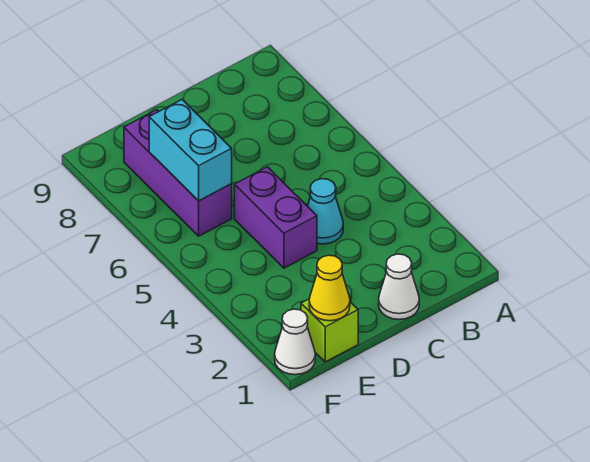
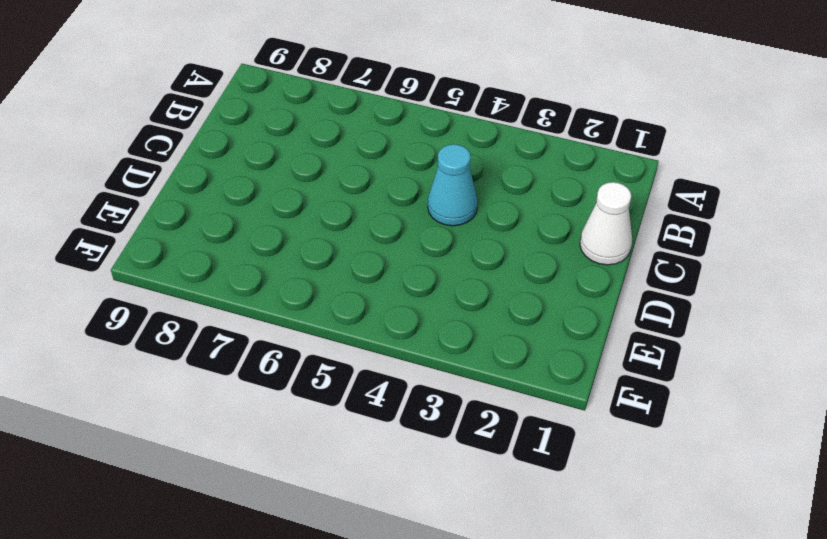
none -> purple 1x2 brick [234,167,317,268]
none -> lime 1x1 brick [301,299,358,362]

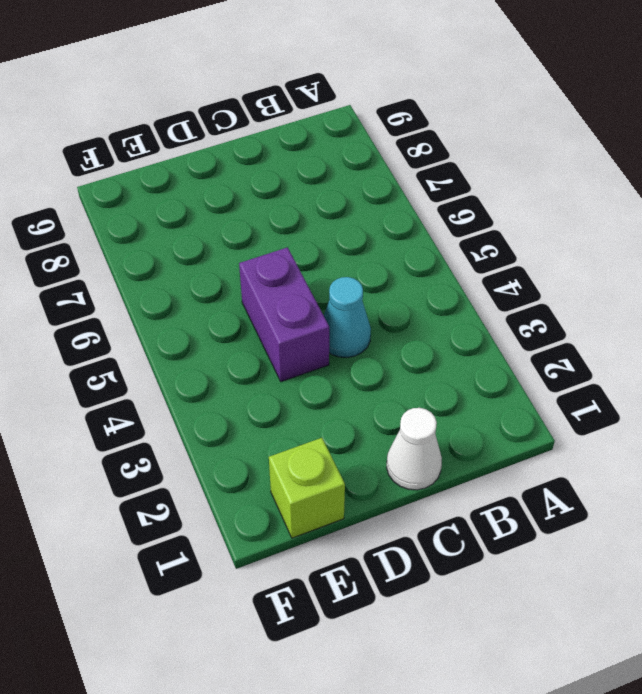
none -> purple 1x3 brick [124,110,232,236]
none -> white 1x1 cone [275,309,315,375]

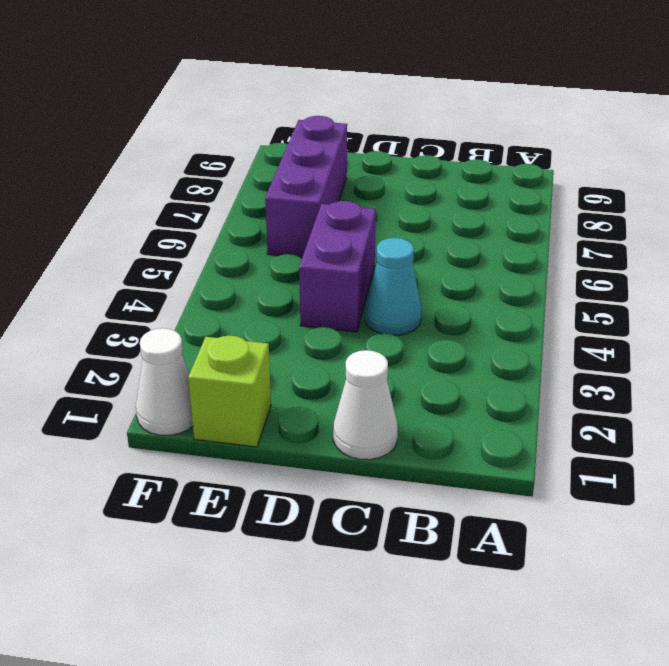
none -> yellow 1x1 cone [309,255,350,321]
none -> cyan 1x2 brick [149,100,232,201]

